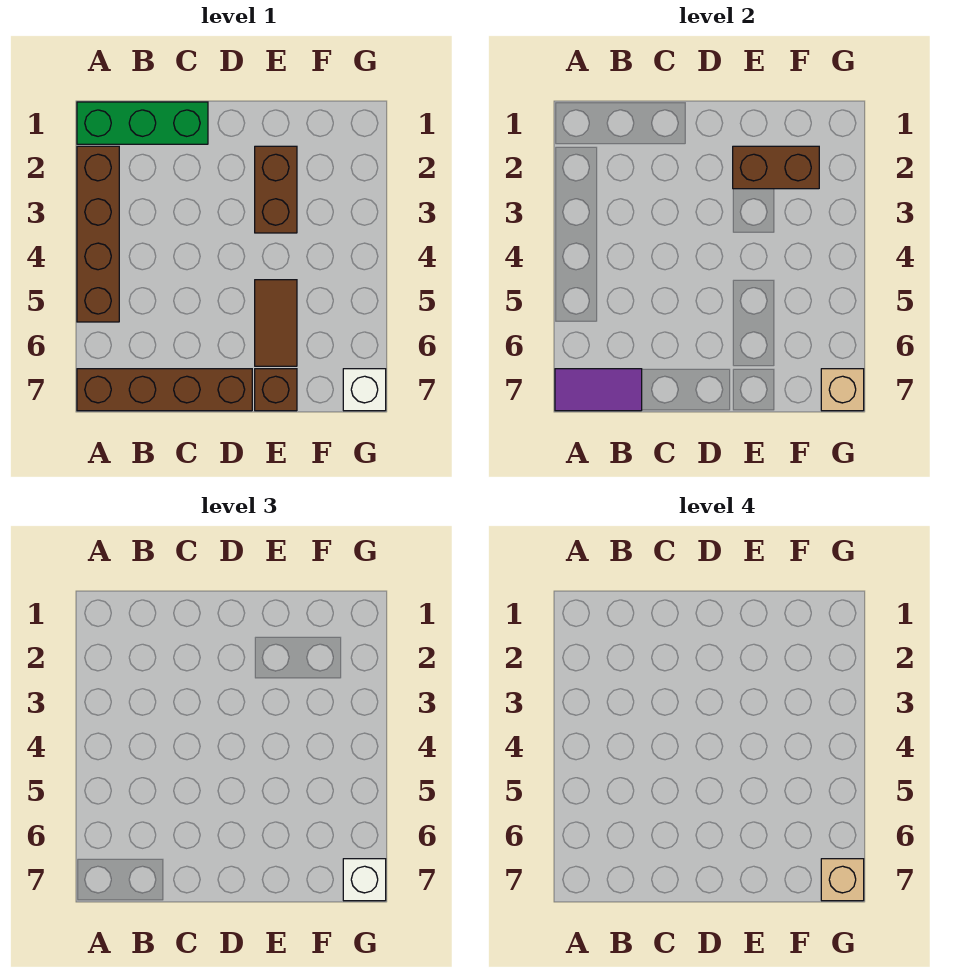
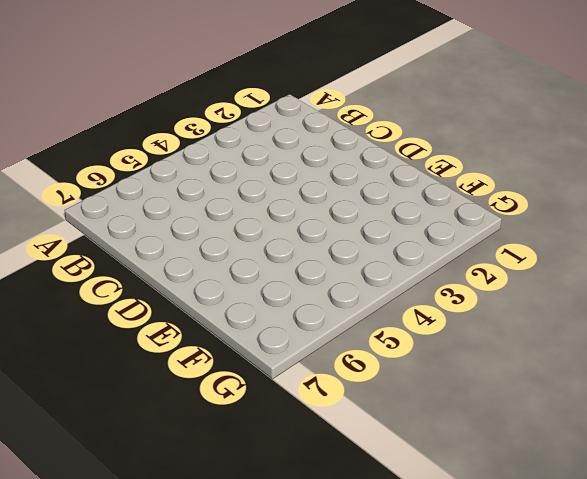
none -> green 1x3 brick [77,102,208,144]
none -> brown 1x4 brick [77,146,119,322]
none -> brown 1x4 brick [77,369,252,411]

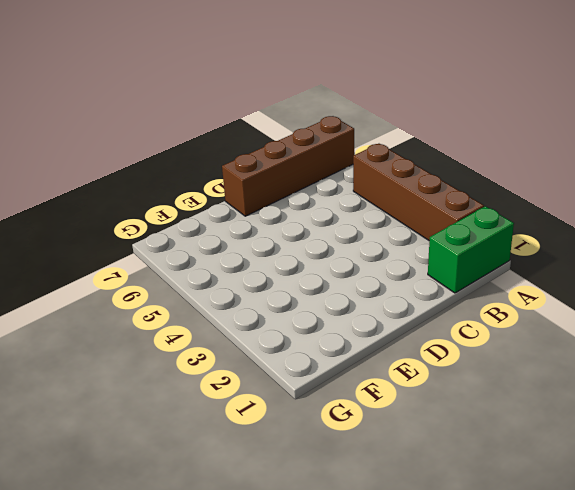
green 1x2 brick [428,206,514,293] -> green 1x3 brick [77,102,208,144]
none -> brown 1x2 brick [255,146,297,233]
none -> brown 1x2 tile [255,280,297,366]
none -> brown 1x1 brick [255,369,297,411]

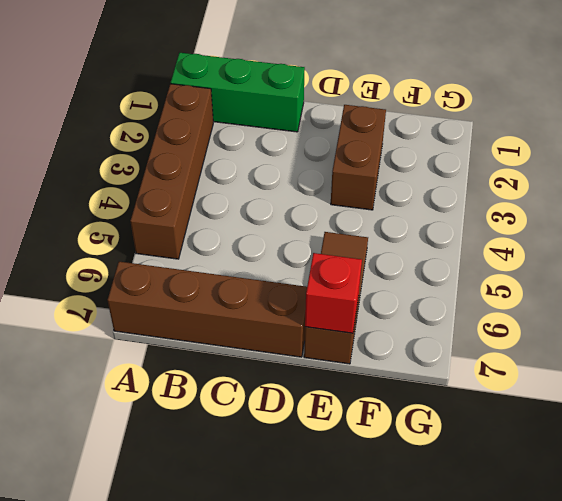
red 1x1 brick [305,253,362,333] -> none
none -> white 1x1 brick [343,369,386,411]
none -> purple 1x2 tile [555,369,642,411]
none -> brown 1x2 brick [733,146,819,189]

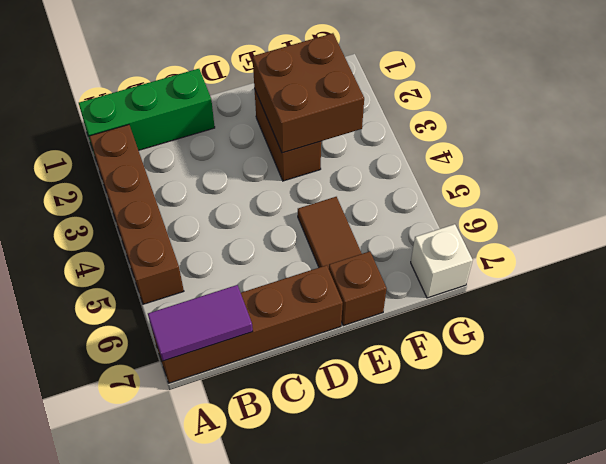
brown 2x2 brick [253,33,364,153] -> brown 1x2 brick [733,146,819,189]
none -> tan 1x1 brick [821,369,864,411]
none -> white 1x1 brick [343,859,386,901]
none -> tan 1x1 brick [821,859,864,901]

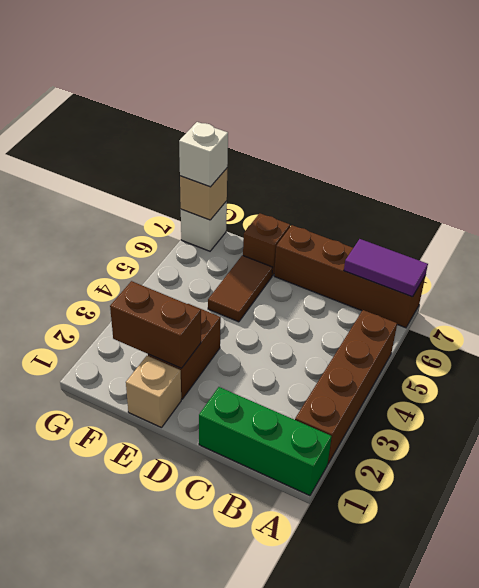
tan 1x1 brick [126,356,181,428] -> tan 1x1 brick moved to [821,859,864,901]

